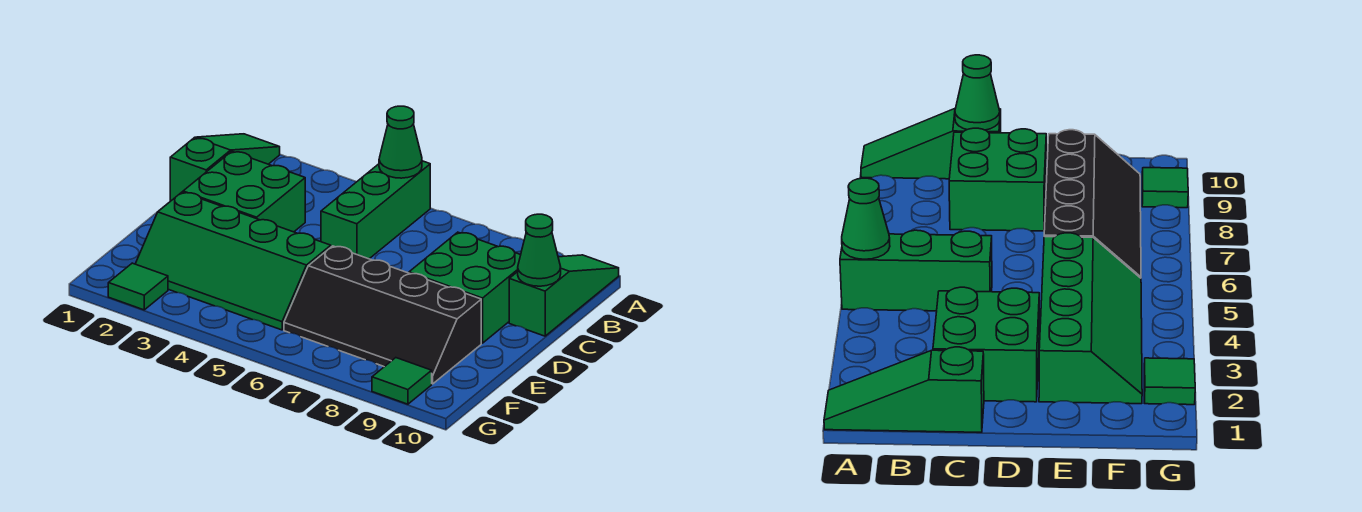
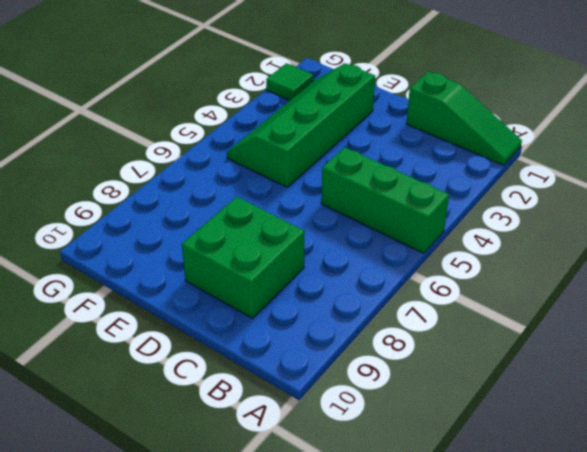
none -> green 1x3 slope [509,255,619,336]
none -> green 2x2 brick [183,151,305,232]

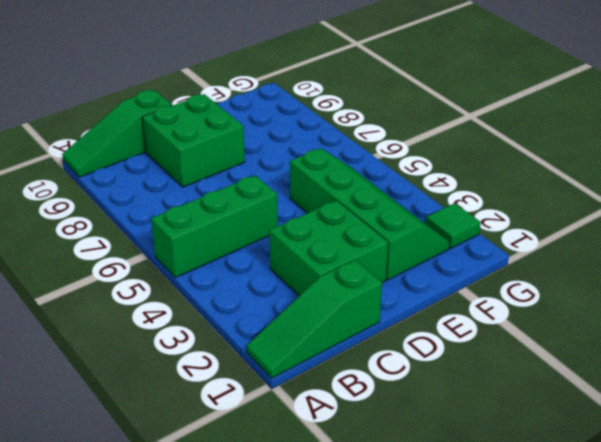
none -> black 2x4 slope [284,246,481,384]
none -> green 1x1 tile [372,358,432,404]

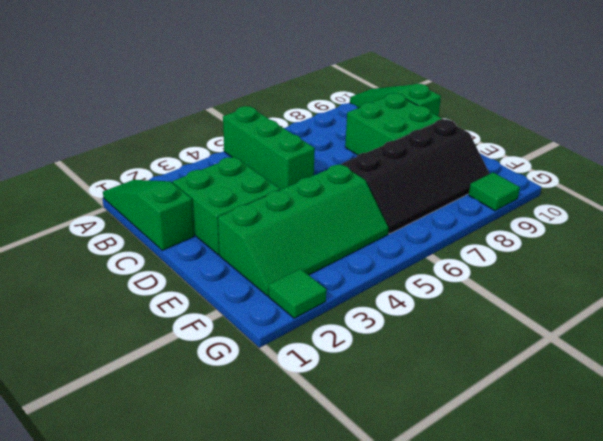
none -> green 1x1 cone [379,106,422,178]
none -> green 1x1 cone [518,214,561,286]

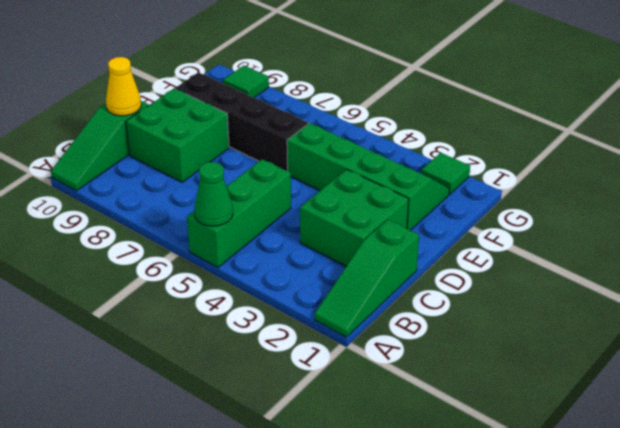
yellow 1x1 cone [106,57,141,116] -> green 1x1 cone [518,214,561,286]

